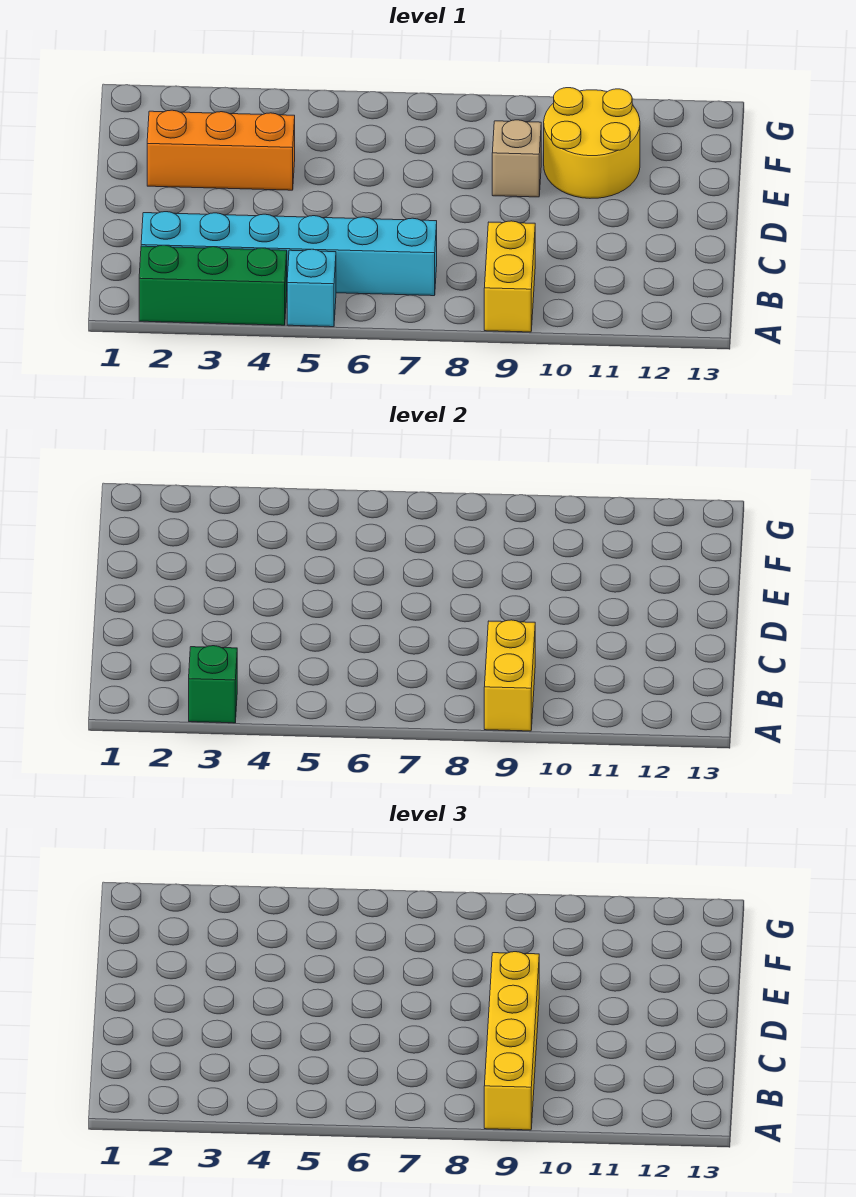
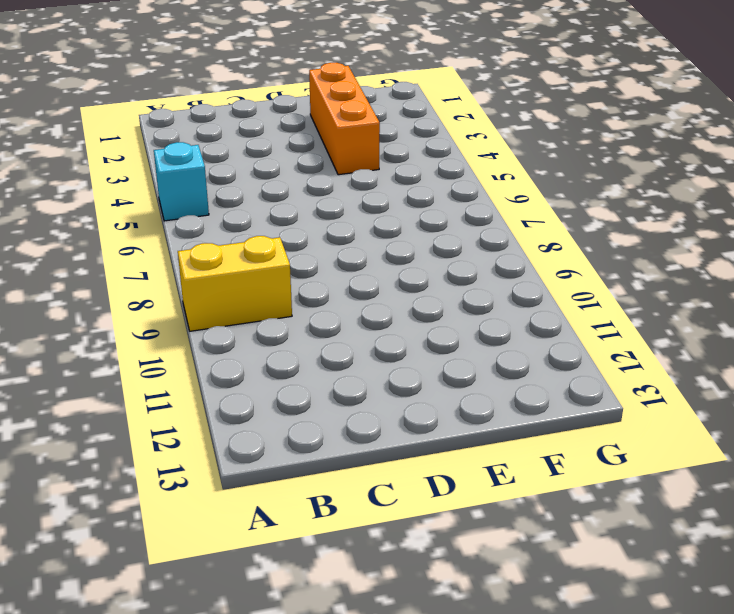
none -> green 1x3 brick [139,245,287,325]
none -> cyan 1x6 brick [141,212,437,296]

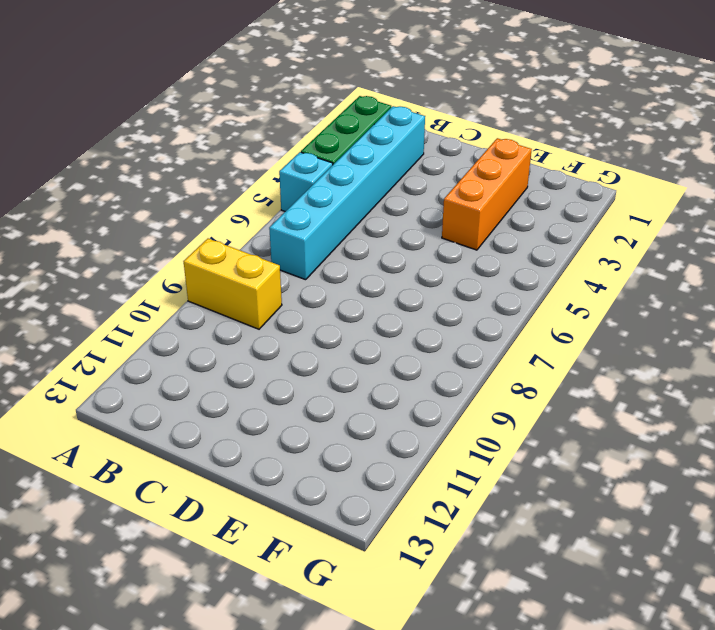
none -> tan 1x1 brick [492,120,541,197]
none -> yellow 2x2 round brick [544,88,640,198]

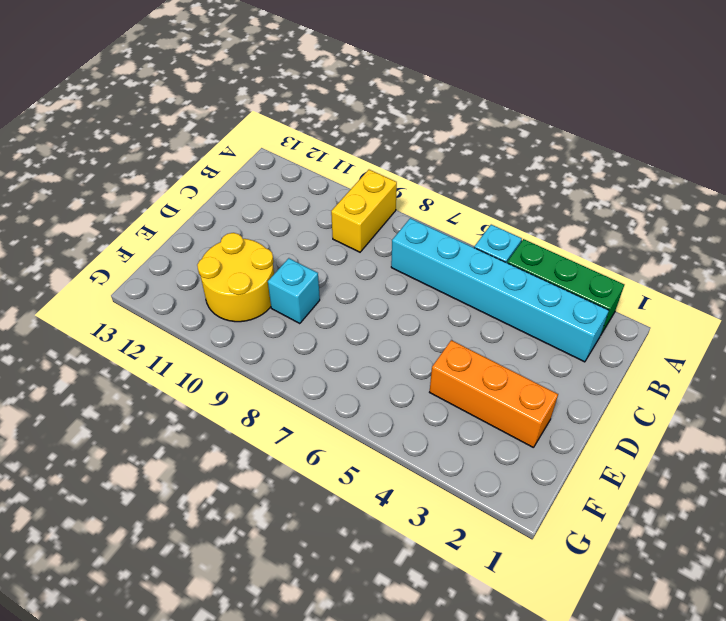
cyan 1x1 brick [268,258,320,324] -> tan 1x1 brick [492,120,541,197]
none -> green 1x1 brick [189,646,237,723]
none -> yellow 1x2 brick [484,620,535,731]

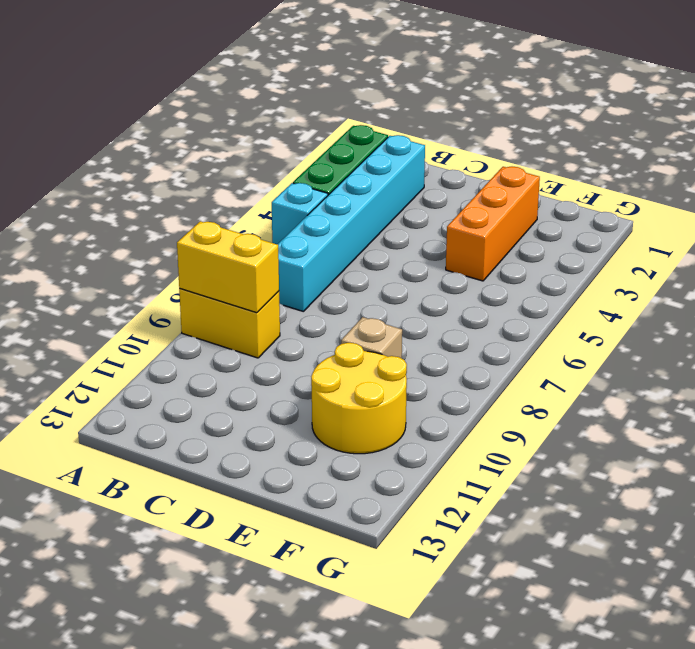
none -> green 1x1 brick [189,646,237,723]
none -> yellow 1x4 brick [484,952,539,1130]

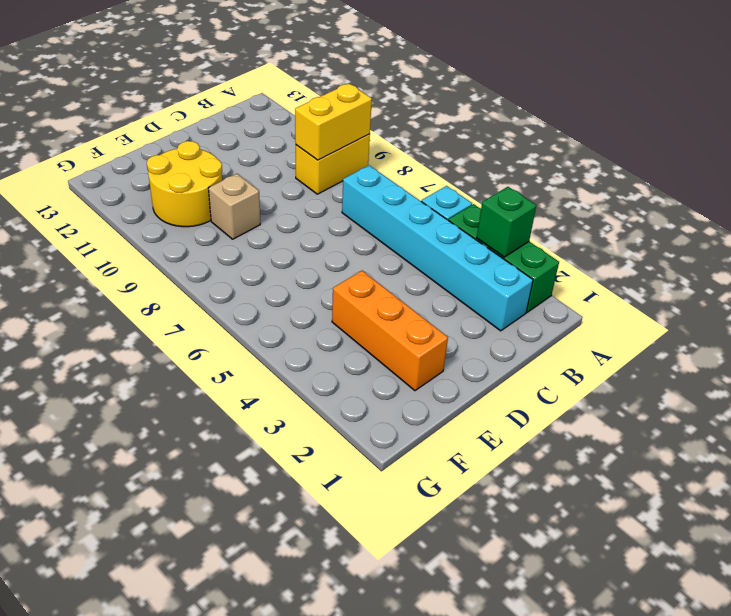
none -> yellow 1x4 brick [484,952,539,1130]

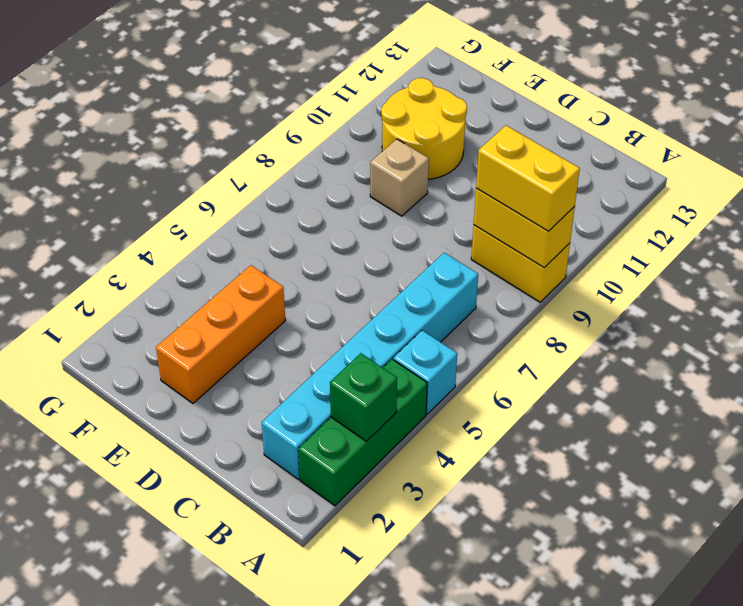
yellow 1x2 brick [476,126,580,231] -> yellow 1x4 brick [484,952,539,1130]

